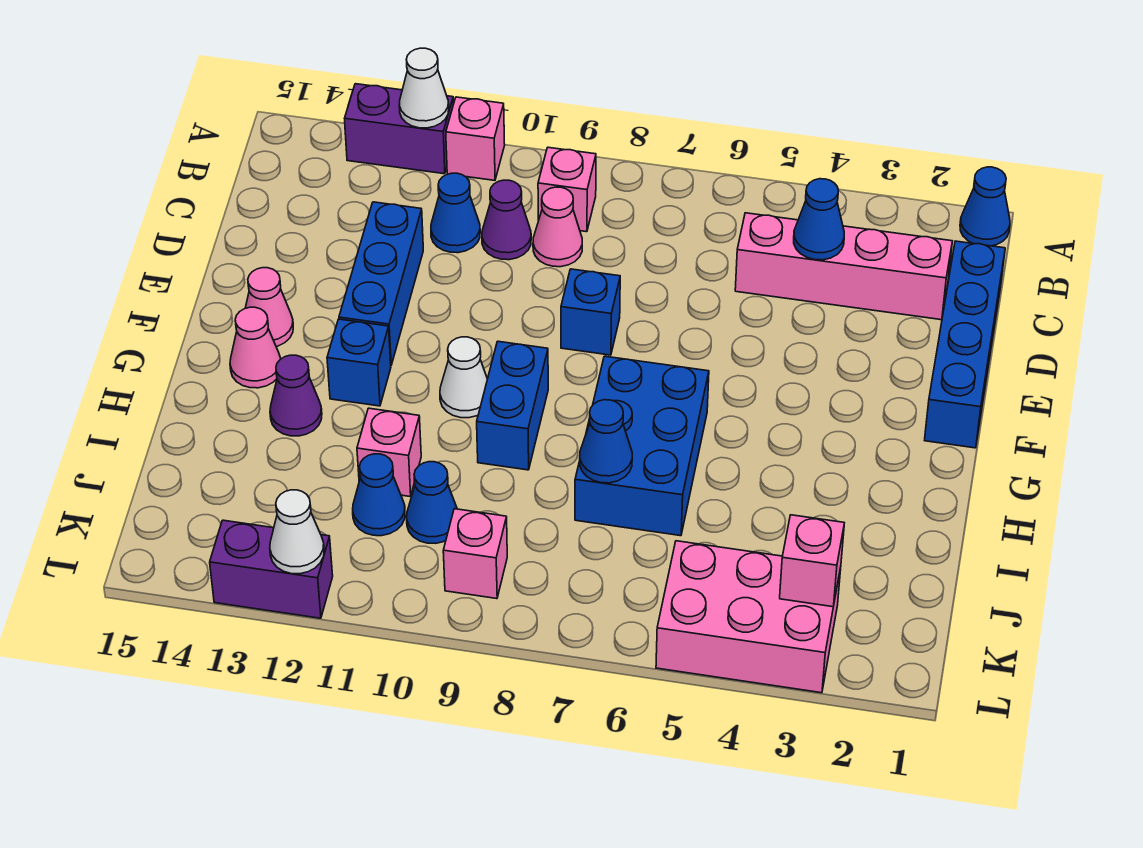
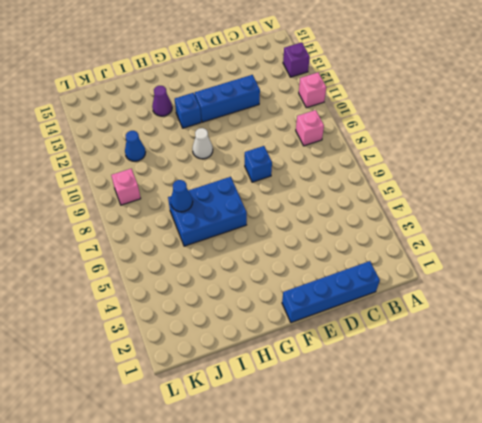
purple 1x1 brick [283,42,310,77] -> purple 1x2 brick [345,84,453,174]
none -> blue 1x1 cone [960,167,1010,246]
none -> pink 1x4 brick [735,213,952,320]
none -> pink 1x1 cone [533,187,582,267]

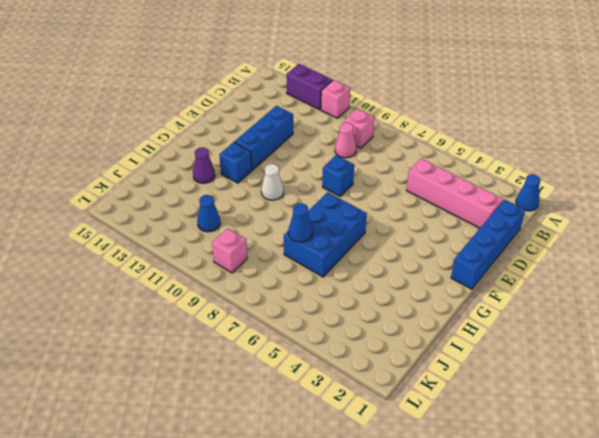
none -> purple 1x1 cone [482,180,531,260]
none -> blue 1x1 cone [431,173,480,253]
none -> pink 1x1 cone [246,268,293,346]

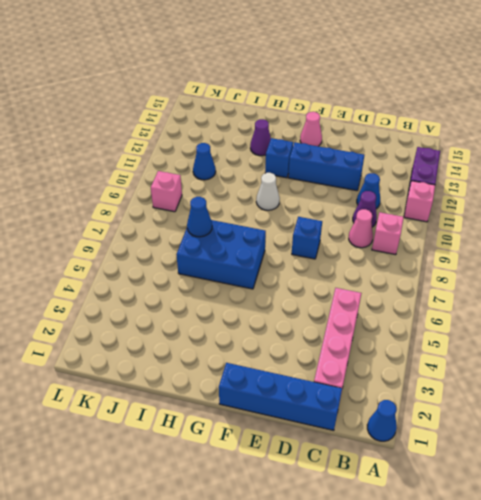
none -> blue 1x2 brick [477,341,548,470]
none -> pink 1x1 cone [230,307,281,388]
none -> pink 1x1 brick [357,408,421,496]

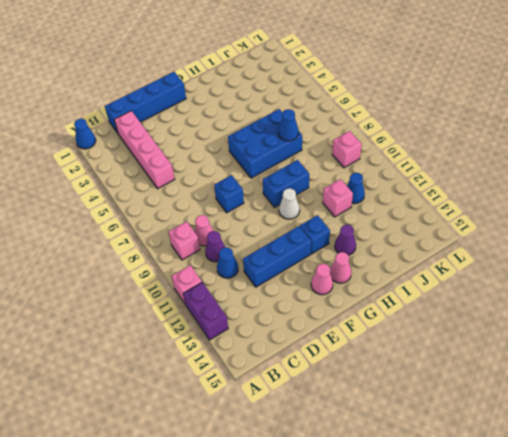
none -> blue 1x1 cone [407,462,457,543]
none -> pink 2x3 brick [656,541,841,693]
none -> purple 1x2 brick [210,520,333,618]

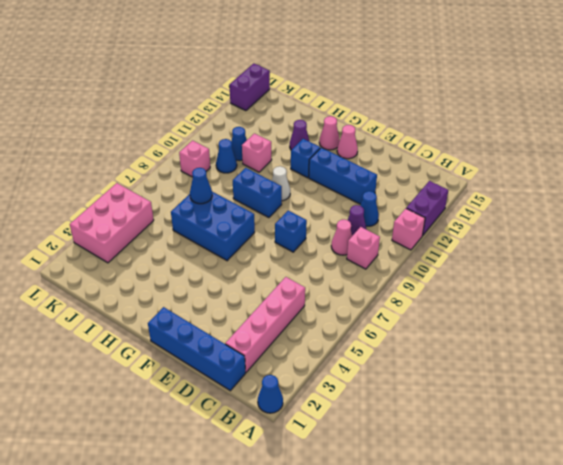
purple 1x2 brick [229,63,270,111] -> purple 1x2 brick moved to [210,520,333,618]
none -> white 1x1 cone [399,48,449,128]
none -> blue 1x1 cone [794,179,844,260]
none -> pink 1x1 brick [780,515,844,607]

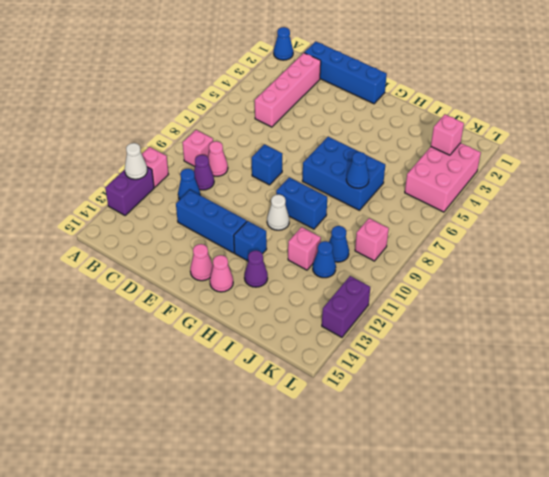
none -> blue 1x1 cone [794,179,844,260]
none -> white 1x1 cone [270,490,324,574]

